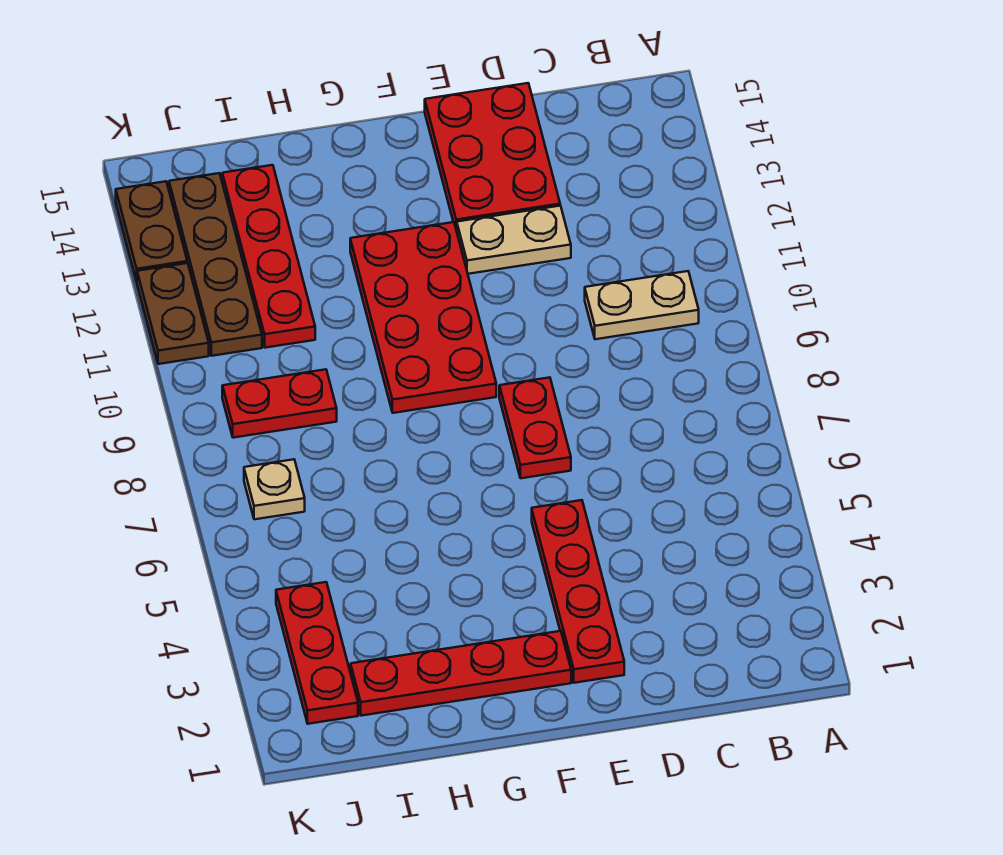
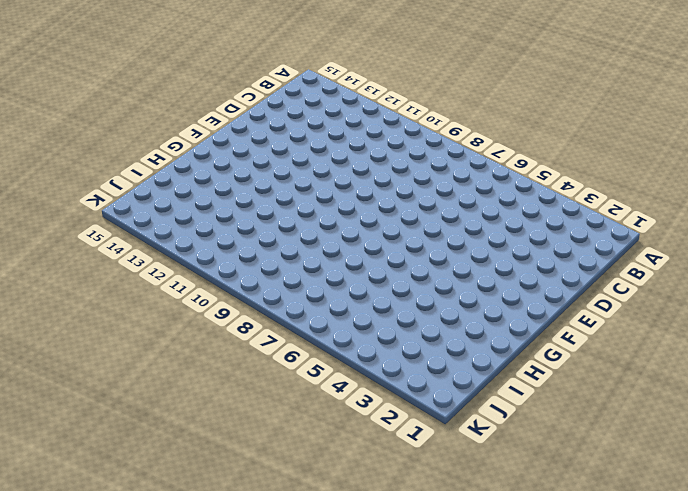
none -> tan 1x2 plate [585,271,699,339]
none -> tan 1x2 plate [457,206,571,274]
none -> red 2x3 plate [425,83,560,231]

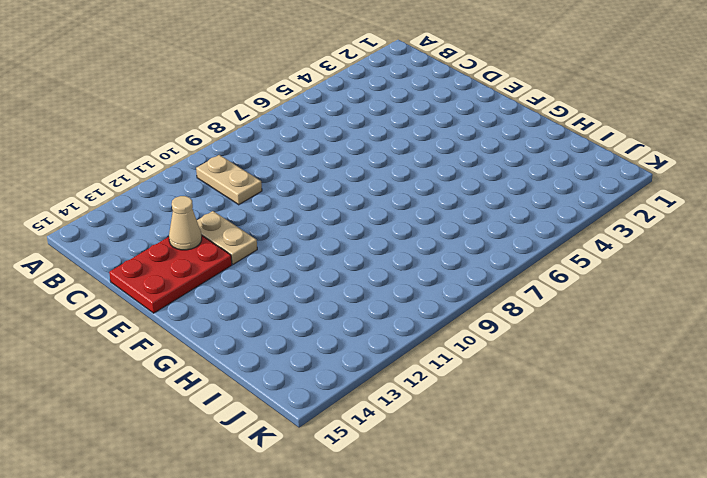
tan 1x1 cone [169,196,202,250] -> none
none -> red 1x4 plate [532,500,624,683]
none -> red 1x2 plate [499,377,571,478]
none -> red 1x4 plate [351,631,571,716]

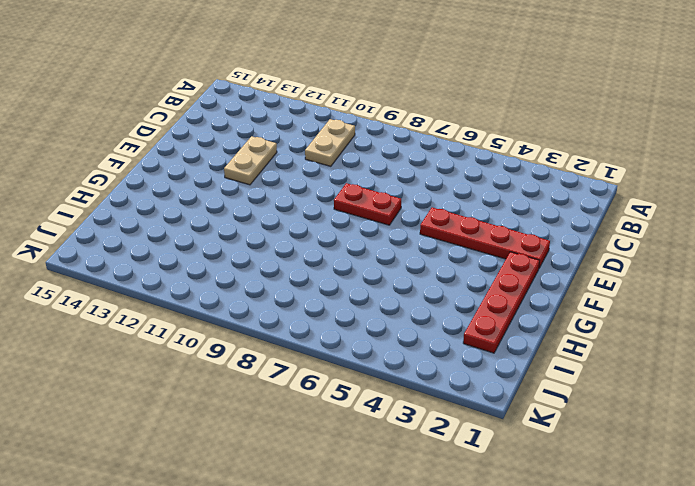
none -> red 2x3 plate [425,83,560,231]
none -> red 2x4 plate [350,222,496,413]
none -> red 1x2 plate [222,369,337,438]

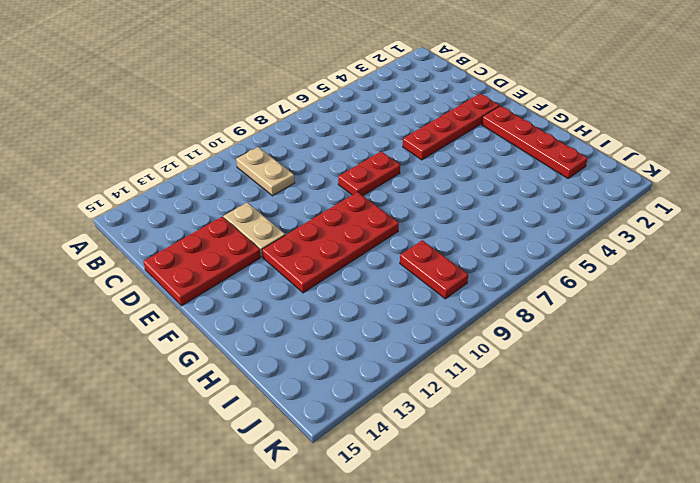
none -> red 1x4 plate [222,165,315,348]
none -> red 1x3 plate [276,582,358,724]
none -> tan 1x1 plate [244,459,305,519]

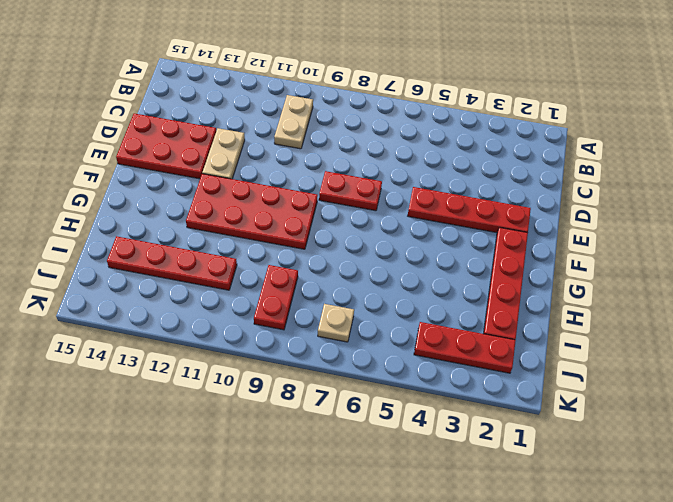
none -> brown 1x4 plate [169,173,262,356]
none -> brown 1x2 plate [137,263,209,364]
none -> brown 1x2 plate [116,181,187,282]

